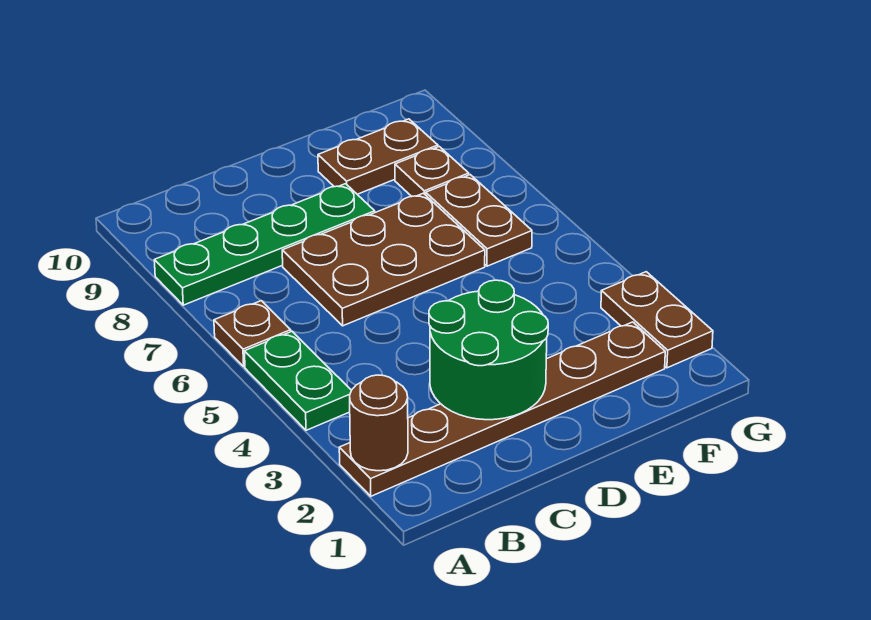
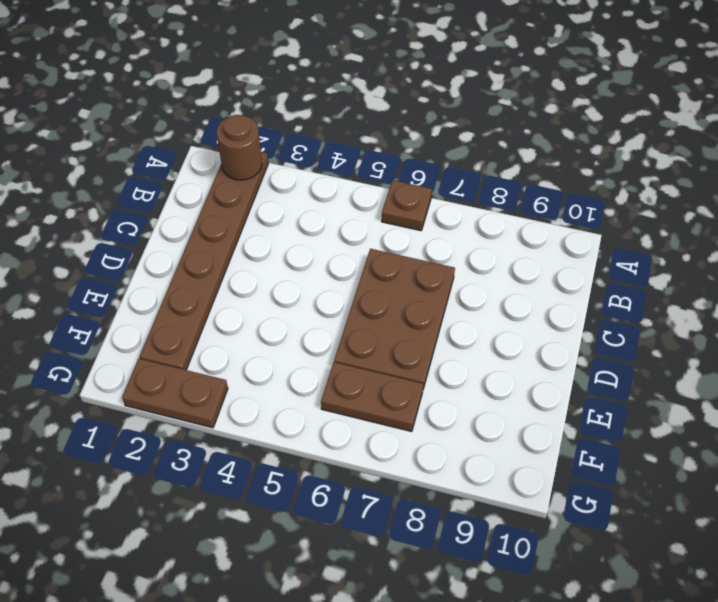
none -> green 1x2 plate [245,331,351,430]
none -> green 1x4 plate [154,184,375,305]

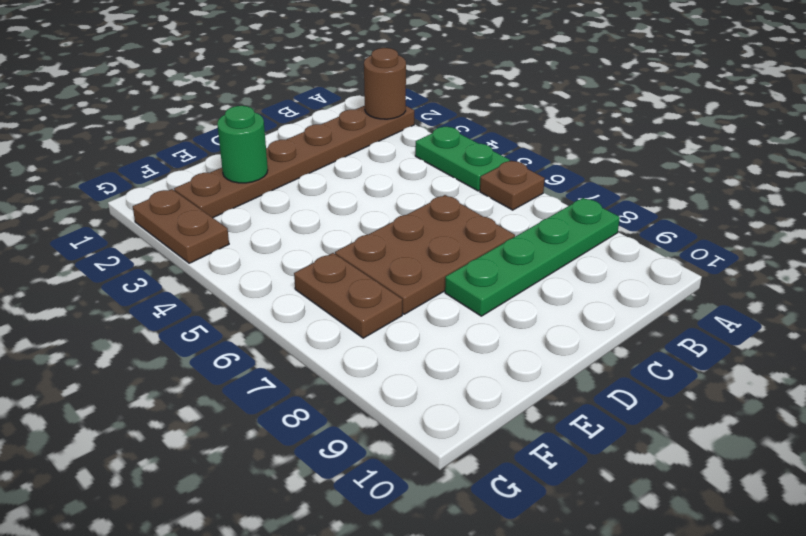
green 1x1 round brick [217,106,268,183] -> none
none -> brown 1x2 plate [318,119,438,194]
none -> brown 1x1 plate [395,147,469,196]

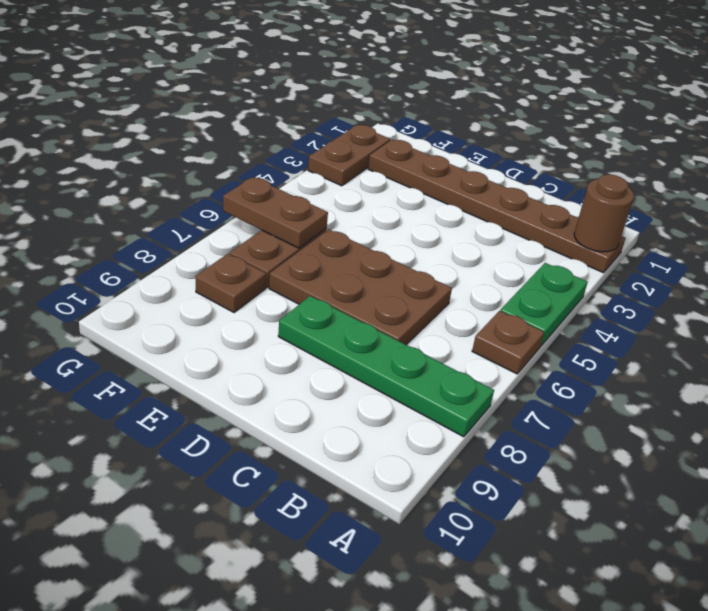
brown 1x2 plate [223,177,328,248] -> brown 1x2 plate moved to [318,119,438,194]
none -> green 2x2 round brick [429,280,548,420]

